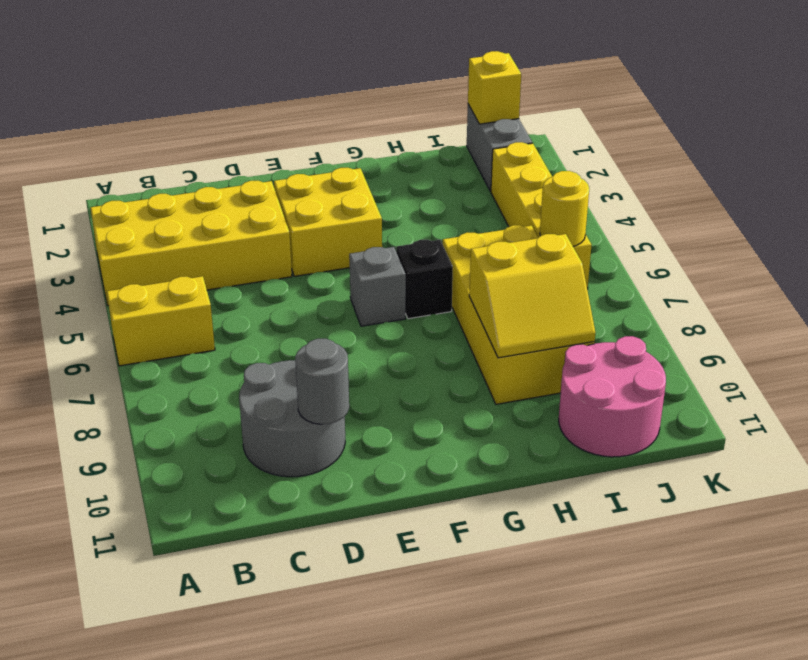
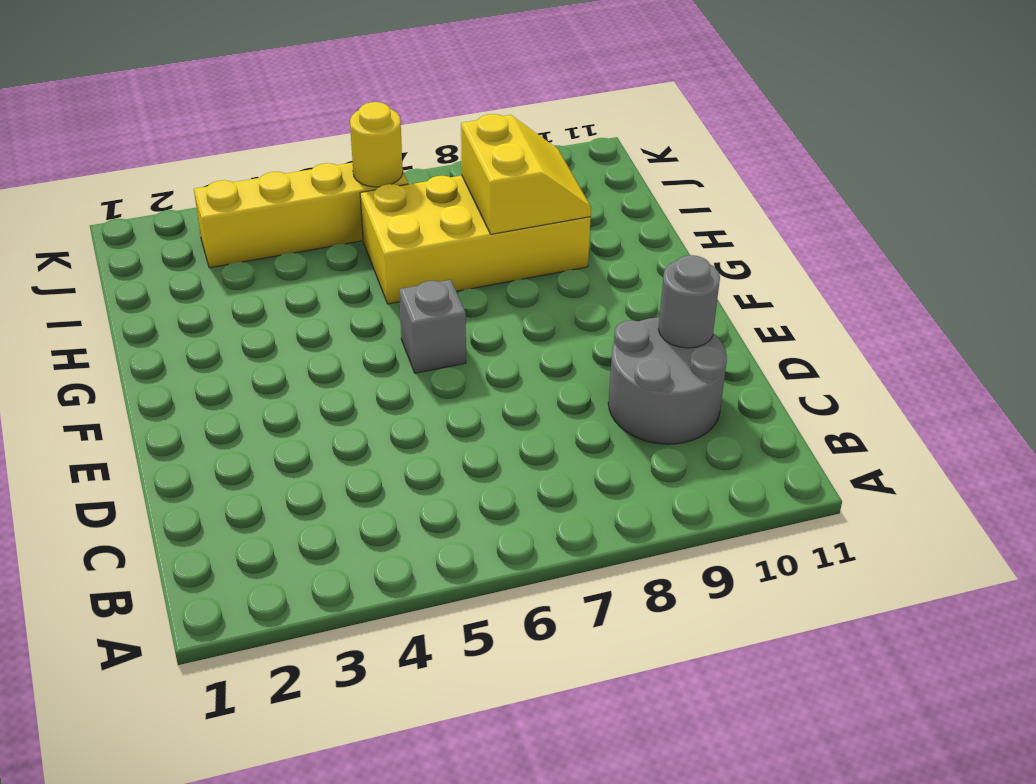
none -> yellow 2x4 brick [91,181,292,306]
none -> yellow 1x2 brick [107,276,215,366]
none -> yellow 2x2 brick [274,168,382,276]

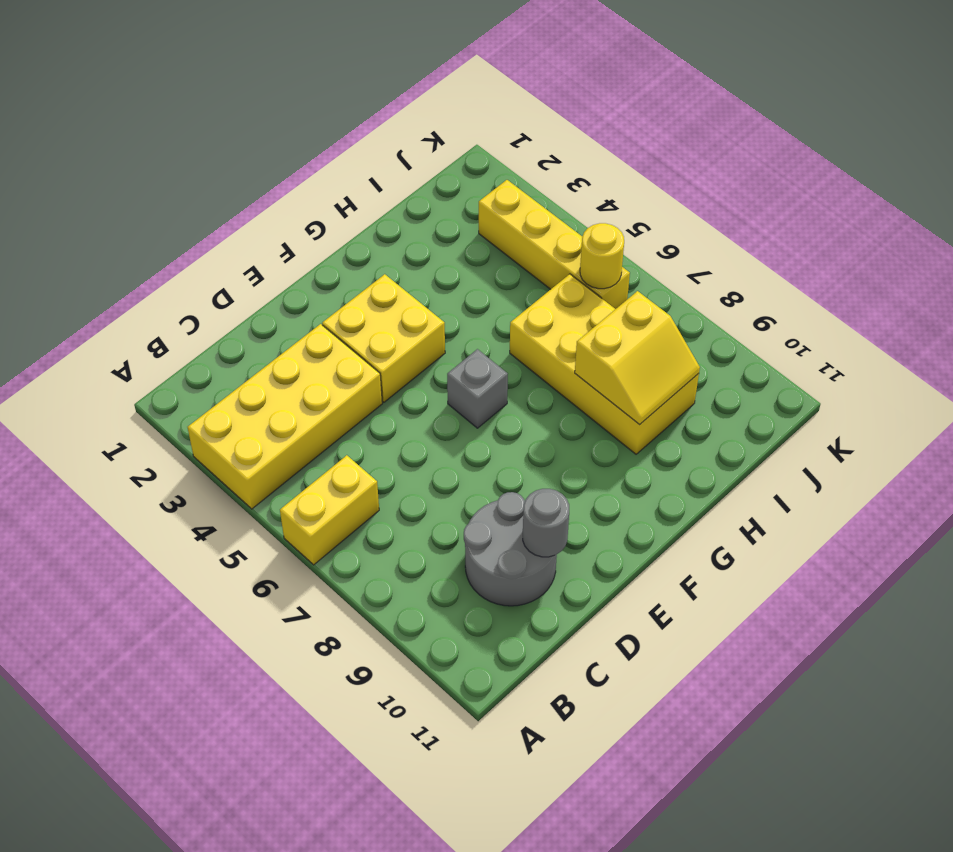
none -> black 1x1 brick [396,240,453,319]
none -> pink 2x2 round brick [559,336,666,457]
none -> grey 1x2 brick [467,104,532,191]

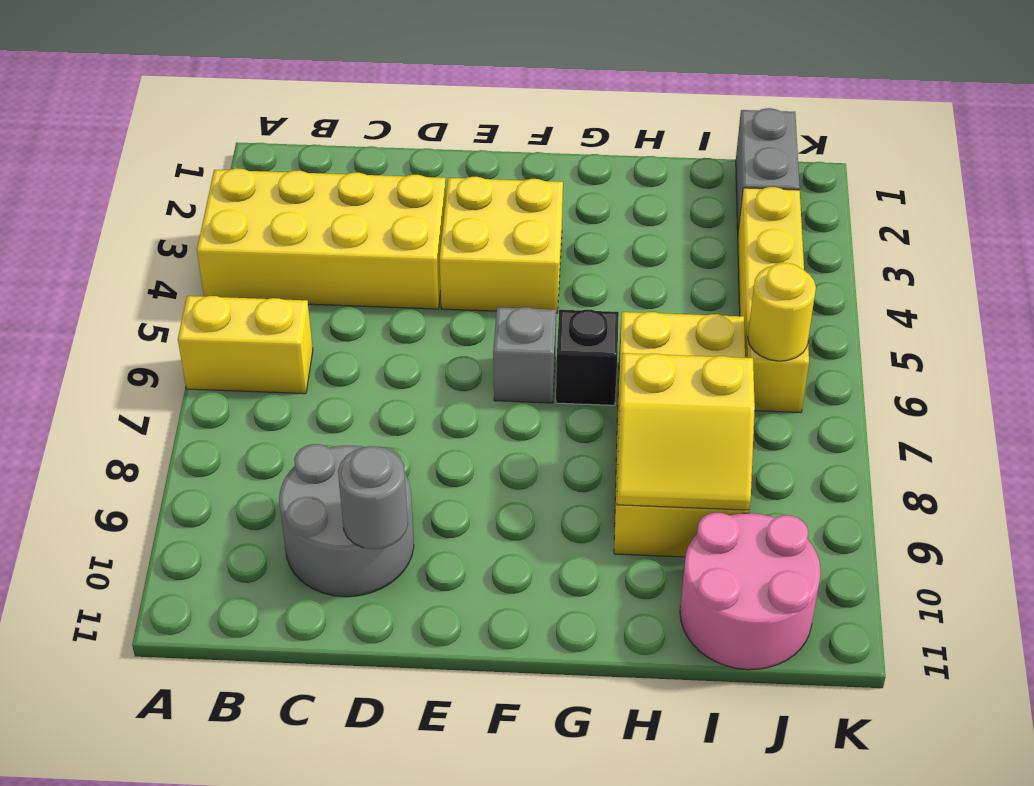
none -> yellow 1x1 brick [468,51,521,124]

